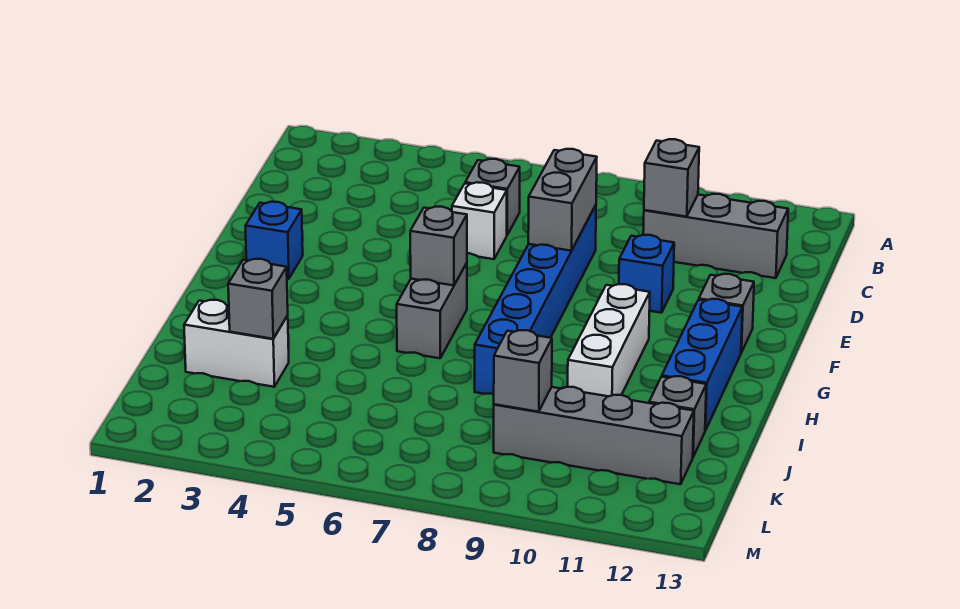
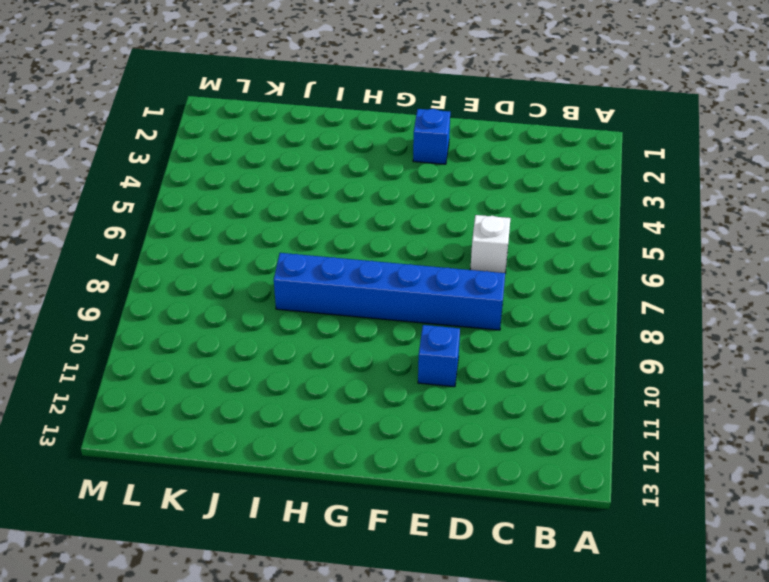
none -> grey 1x1 brick [465,159,520,235]
none -> grey 1x3 brick [643,194,788,278]
none -> grey 1x1 brick [699,274,754,353]

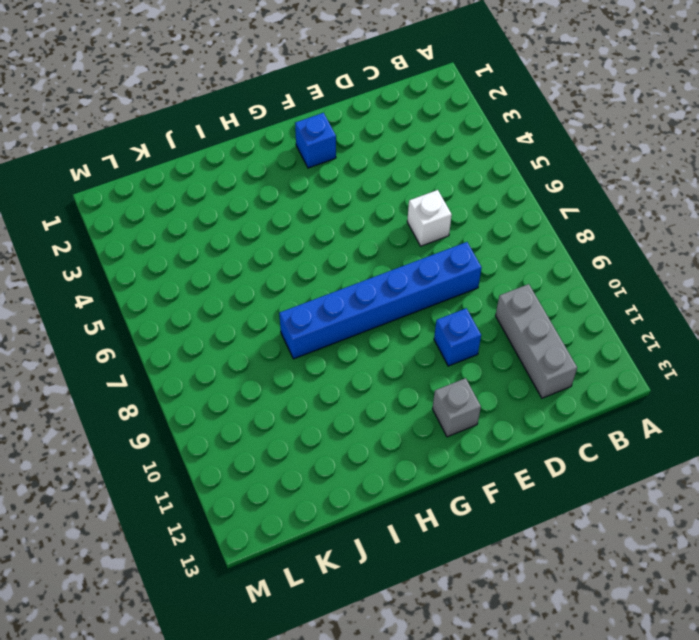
none -> grey 1x1 brick [465,159,520,235]
none -> grey 1x2 brick [397,263,467,358]
none -> white 1x3 brick [568,284,650,396]

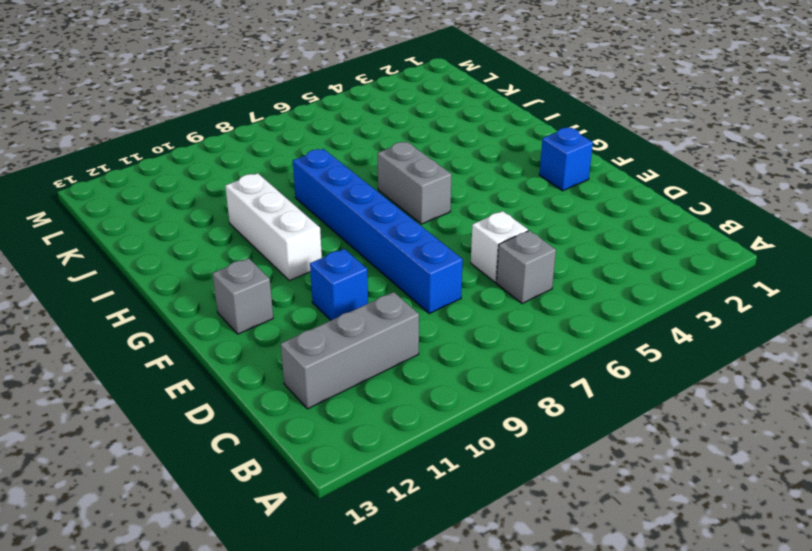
none -> blue 1x3 brick [662,299,742,430]
none -> white 1x2 brick [184,300,289,387]
none -> grey 1x1 brick [649,376,706,457]

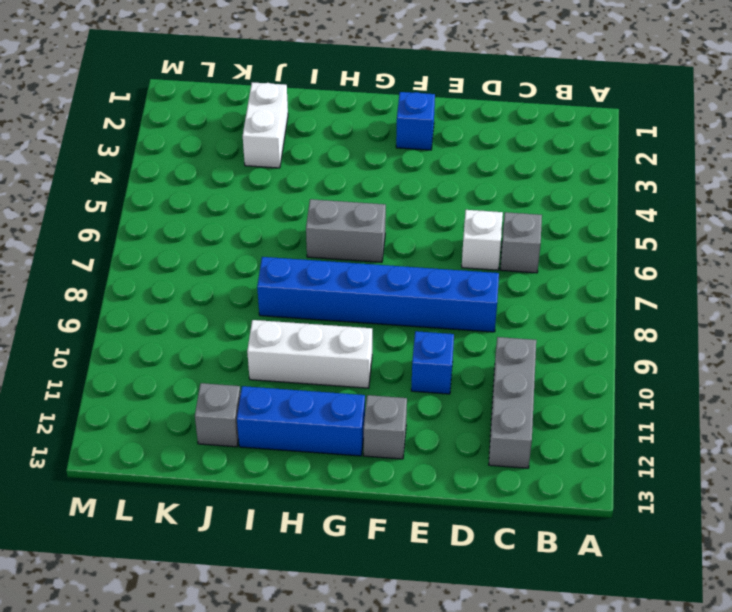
none -> grey 1x4 brick [494,387,694,484]
none -> grey 1x1 brick [644,139,699,217]
none -> grey 1x2 brick [528,149,597,251]

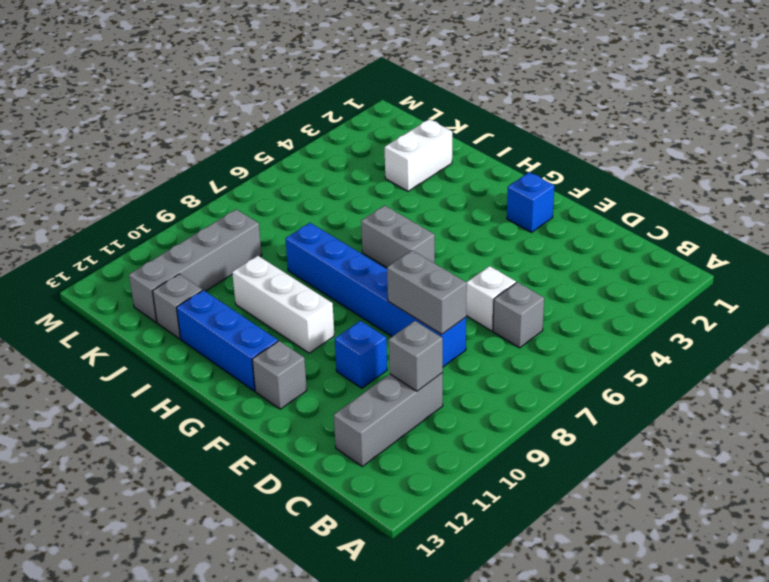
none -> grey 1x1 brick [410,207,467,285]
none -> grey 1x1 brick [228,259,288,339]
none -> grey 1x1 brick [494,330,552,412]

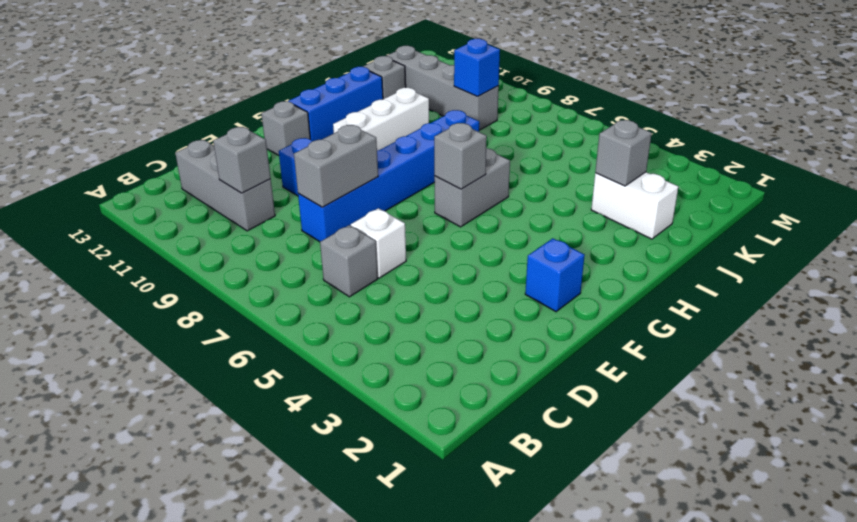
blue 1x1 brick [454,39,500,97] -> grey 1x1 brick [494,330,552,412]

